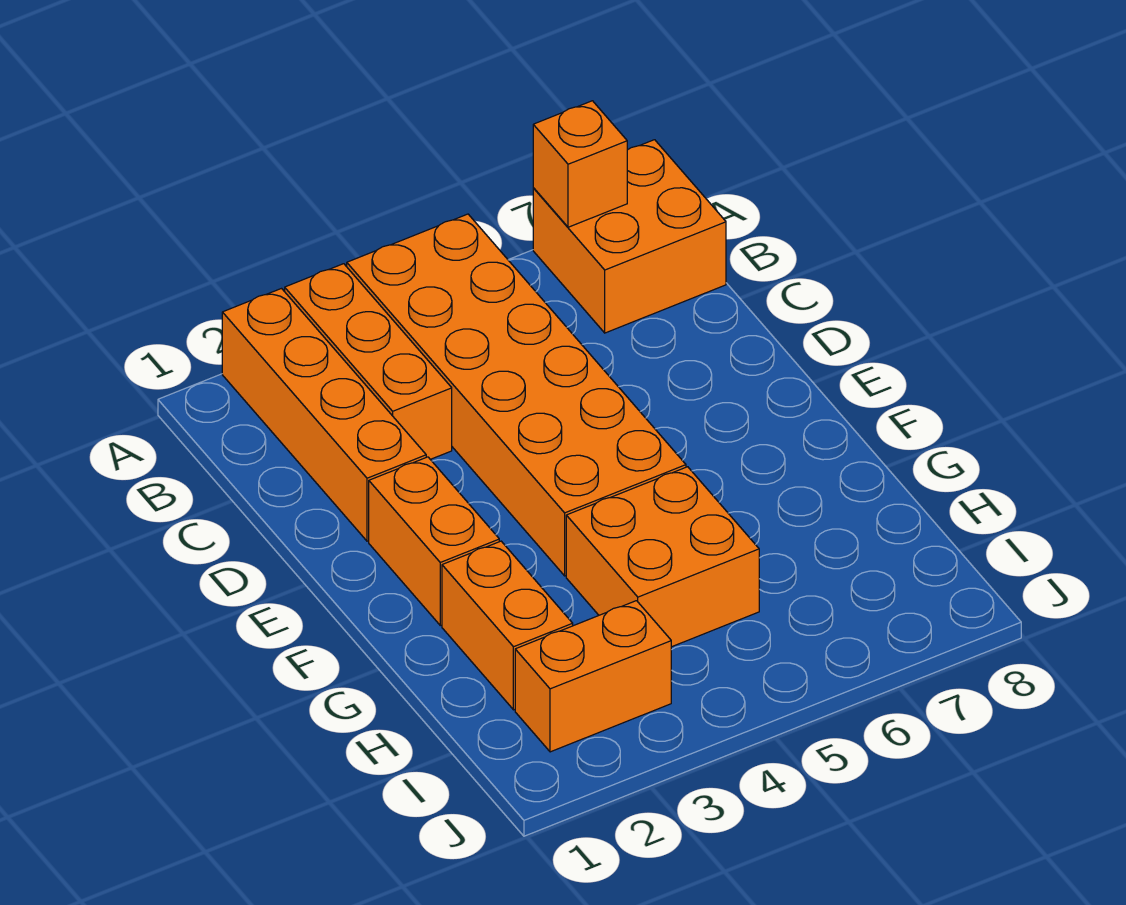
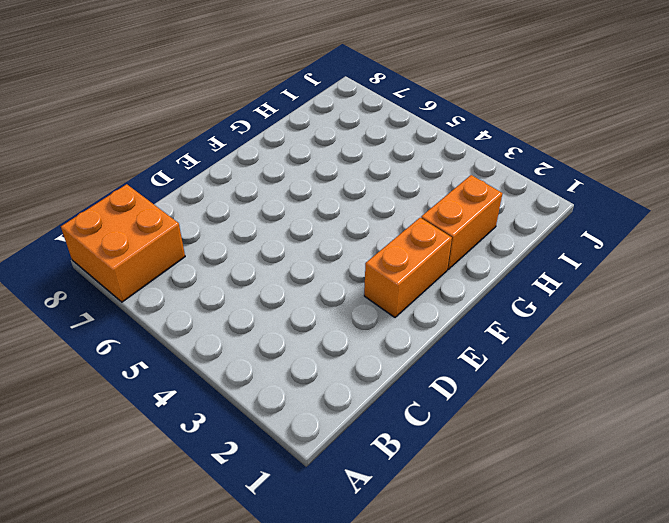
none -> orange 1x4 brick [222,289,426,541]
none -> orange 1x3 brick [285,264,452,459]

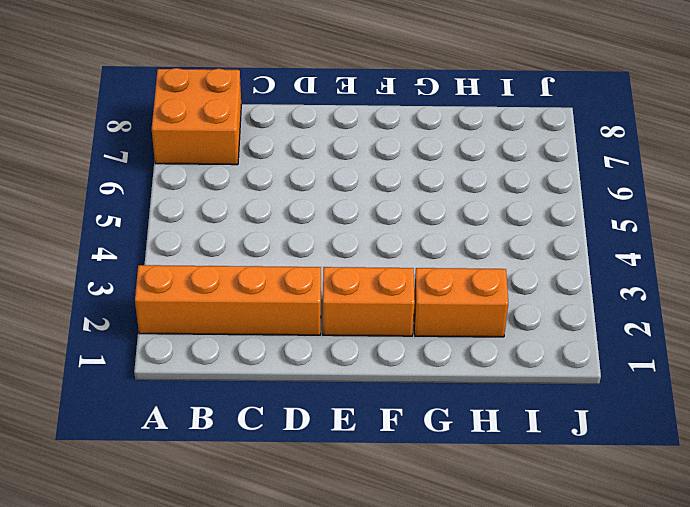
none -> orange 1x3 brick [285,264,452,459]
none -> orange 2x6 brick [347,214,686,576]

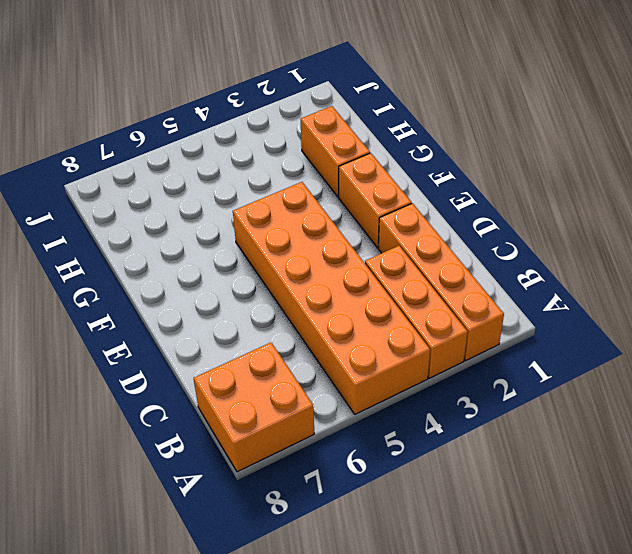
none -> orange 2x2 brick [566,467,759,647]
none -> orange 1x2 brick [515,601,671,752]

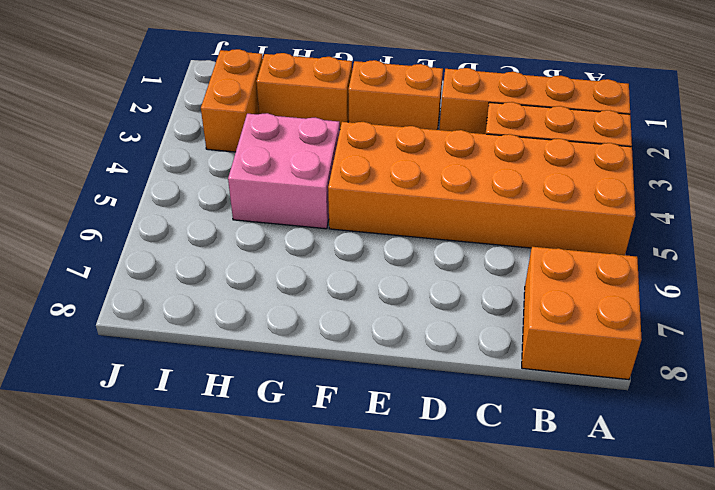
pink 2x2 brick [228,113,340,229] -> orange 2x2 brick [566,467,759,647]
none -> orange 1x1 brick [533,101,627,227]

